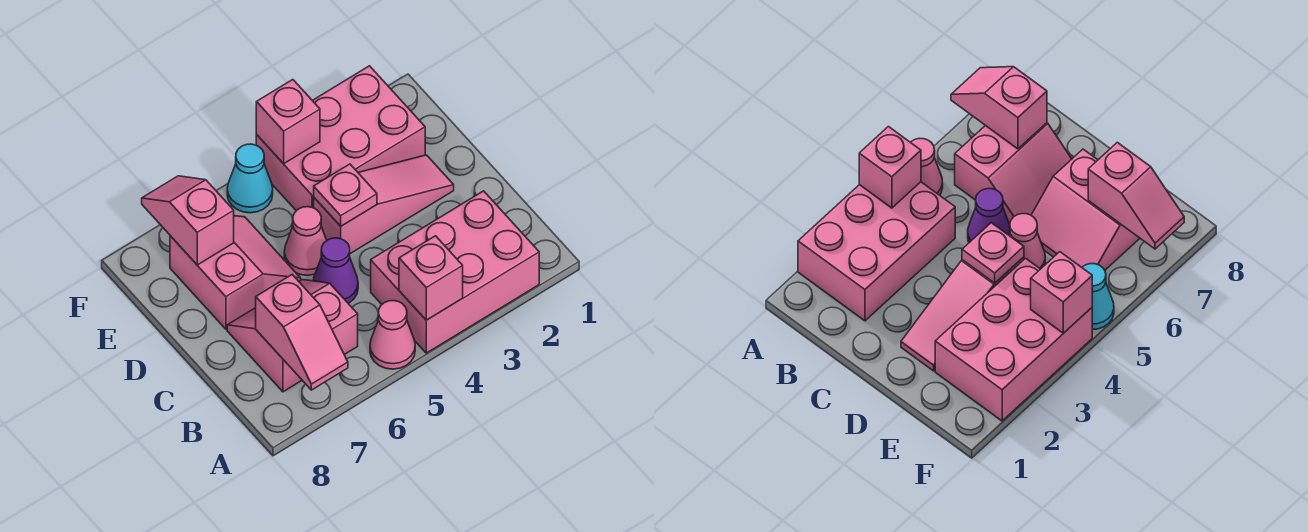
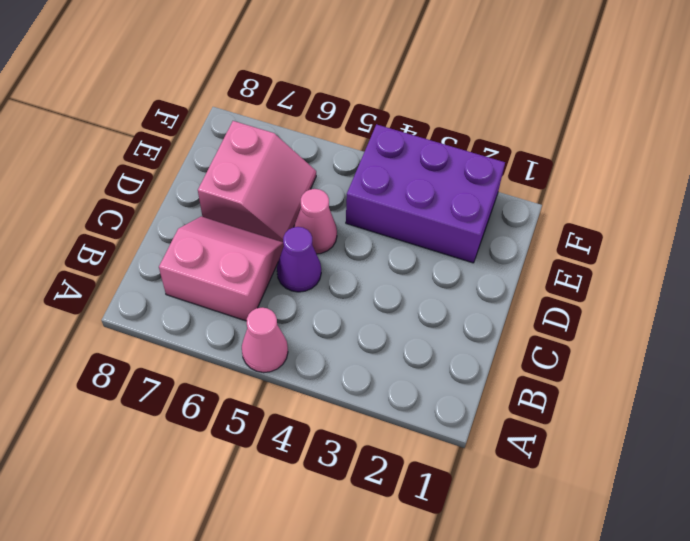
purple 2x3 brick [346,124,505,263] -> pink 2x3 brick [256,66,425,211]
none -> pink 2x3 brick [371,191,539,353]
none -> pink 1x3 slope [314,155,454,254]
none -> cyan 1x1 cone [227,144,273,213]

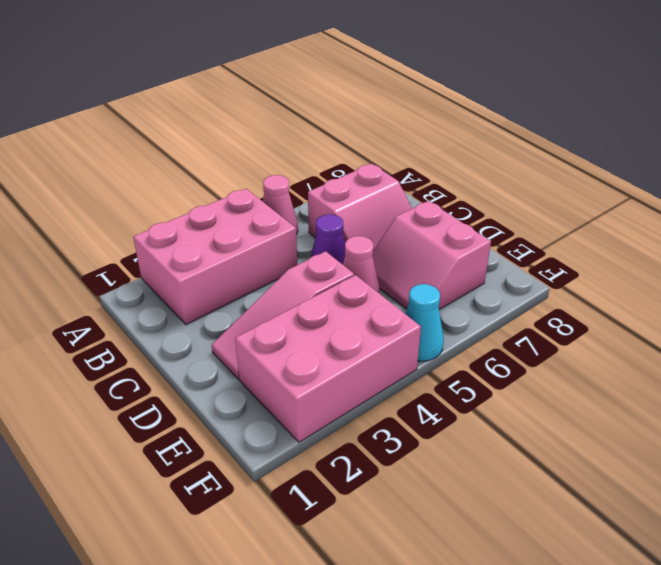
none -> pink 1x1 brick [399,236,463,320]
none -> pink 1x2 slope [256,275,348,390]
none -> pink 1x1 plate [314,164,377,226]

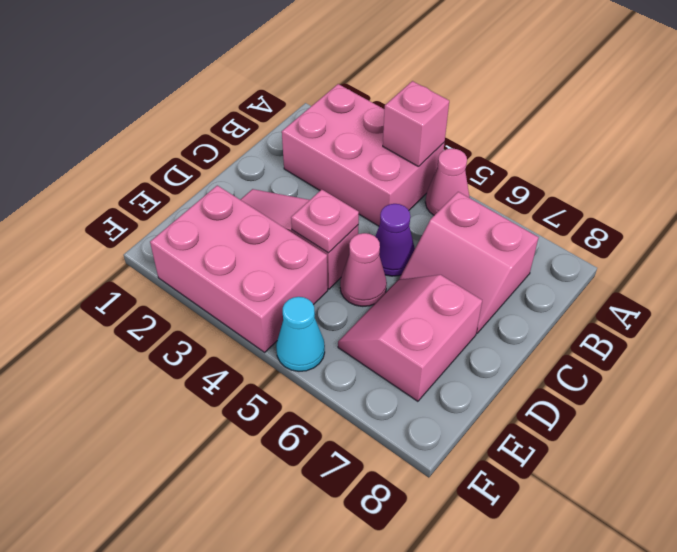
none -> pink 1x2 slope [256,275,348,390]
none -> pink 1x2 slope [142,176,234,265]
none -> pink 1x1 brick [256,80,320,164]

